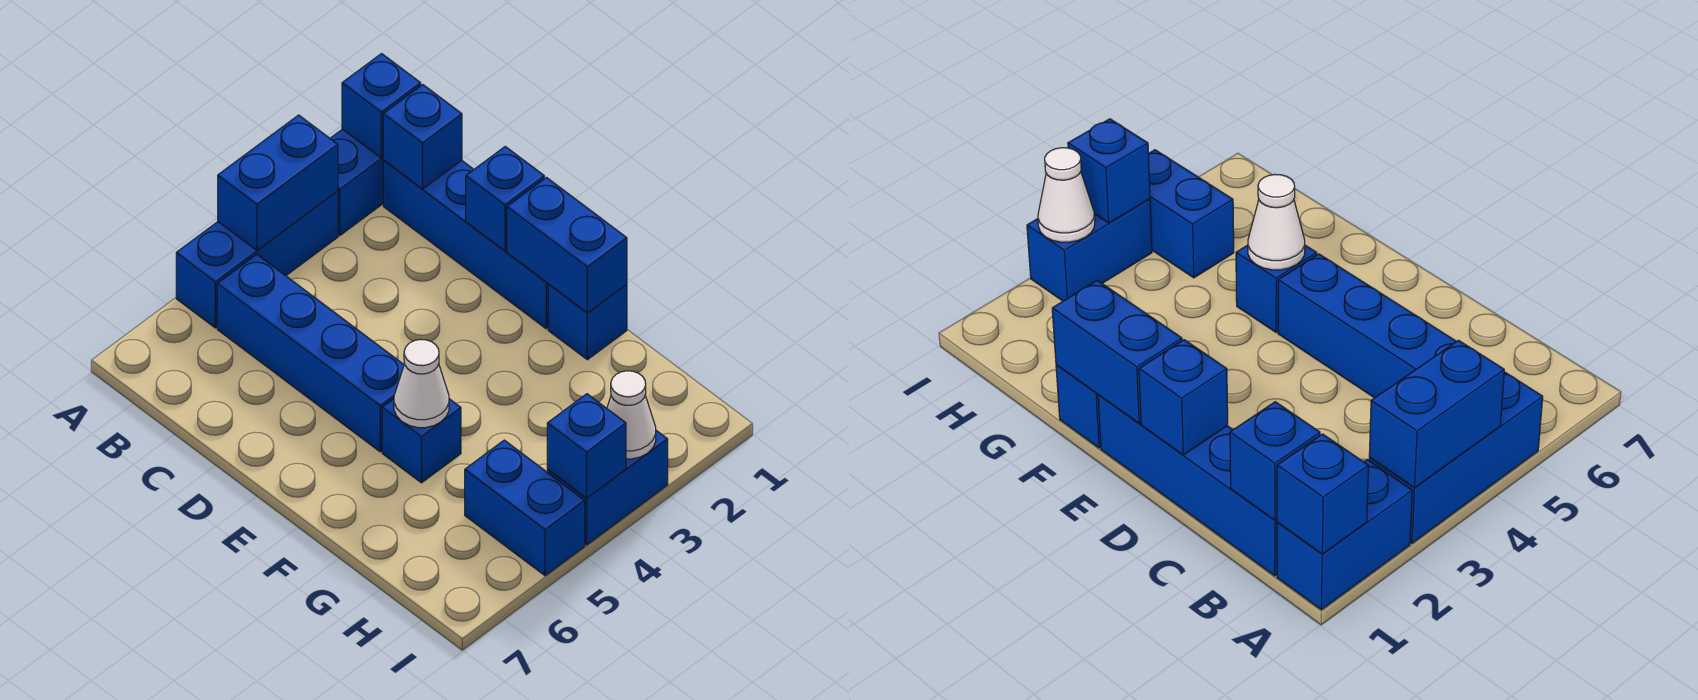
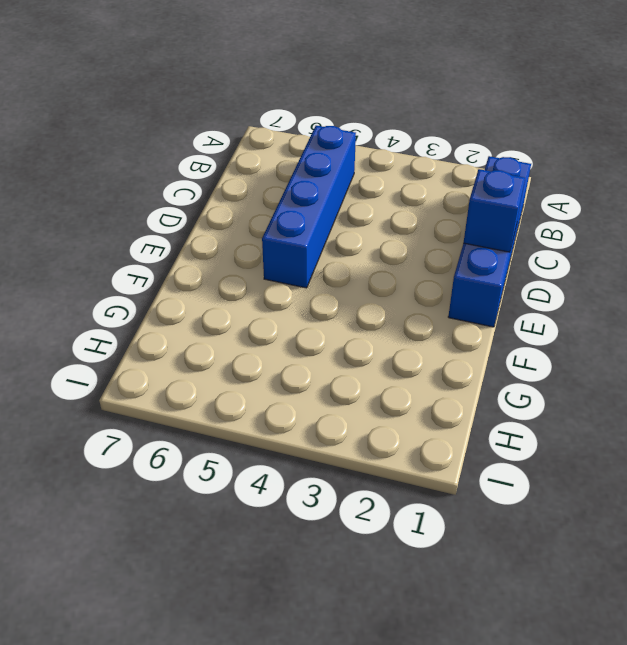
none -> blue 1x2 brick [330,129,384,236]
none -> blue 1x3 brick [176,191,338,328]
none -> blue 1x1 brick [548,284,627,360]

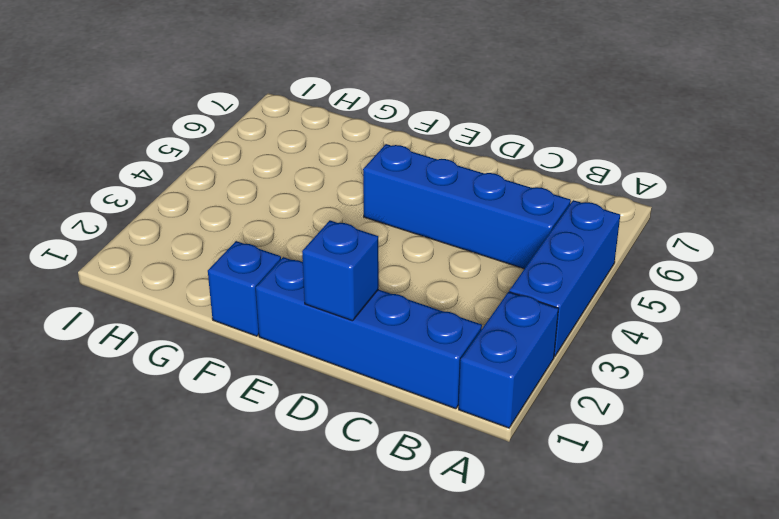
none -> blue 1x1 brick [382,399,461,483]
none -> blue 1x2 brick [465,440,585,576]
none -> blue 1x2 brick [547,431,668,545]

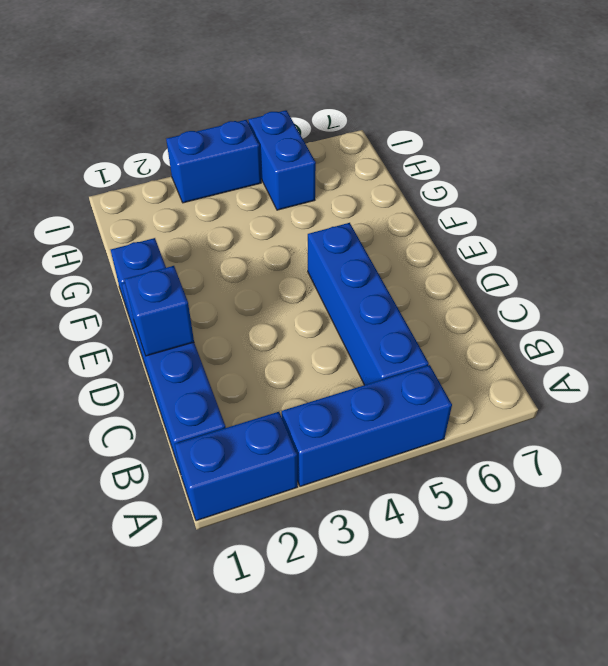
none -> blue 1x1 brick [382,399,461,483]
none -> blue 1x1 brick [342,54,421,158]
none -> blue 1x2 brick [218,115,338,250]

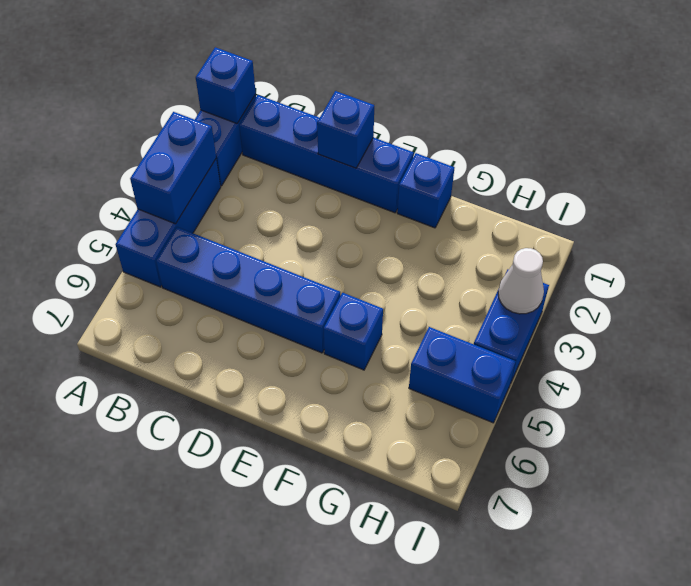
none -> blue 1x1 brick [383,85,462,189]
none -> blue 1x2 brick [507,177,627,313]
none -> white 1x1 cone [394,340,449,428]

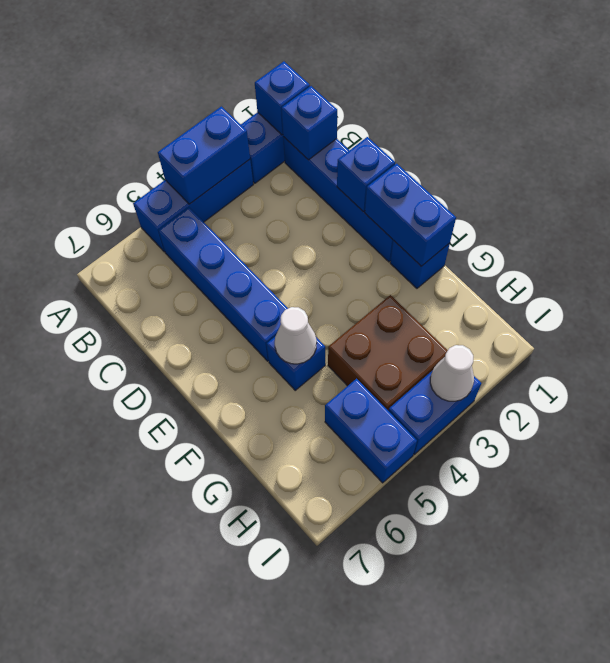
brown 2x2 brick [328,295,448,410] -> none
none -> blue 1x1 brick [547,394,626,498]

